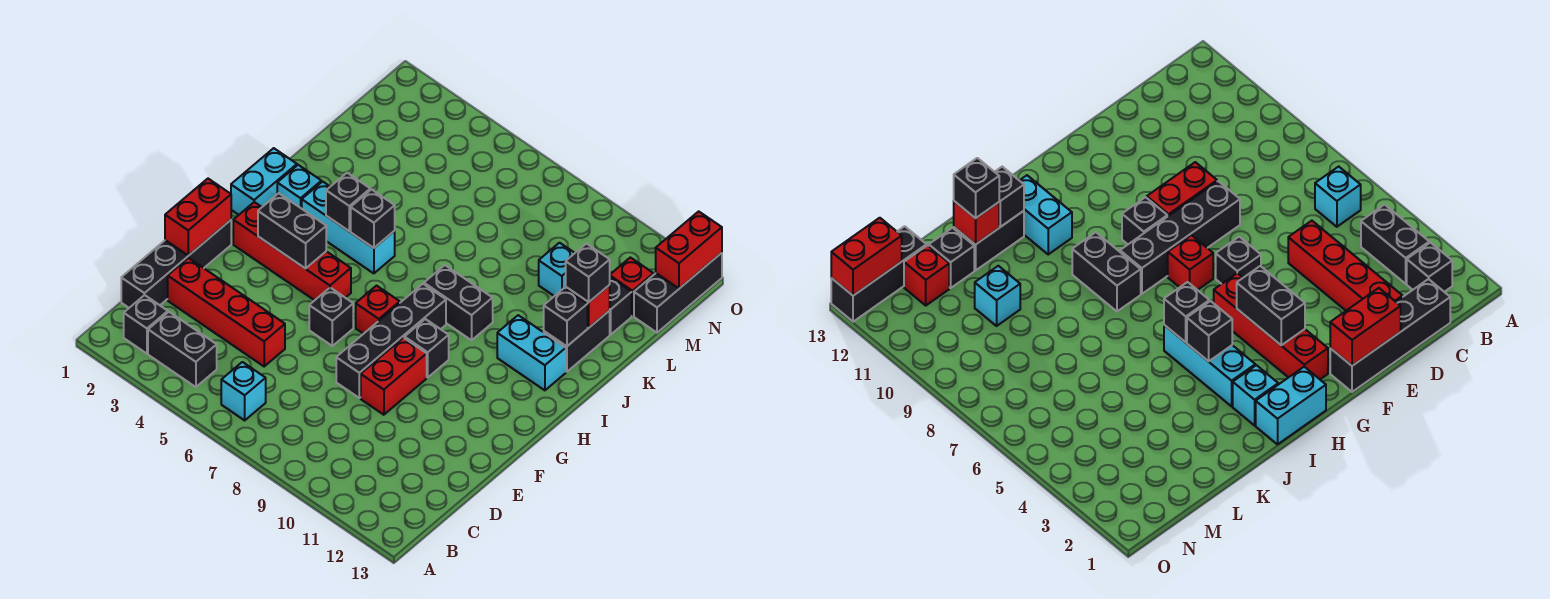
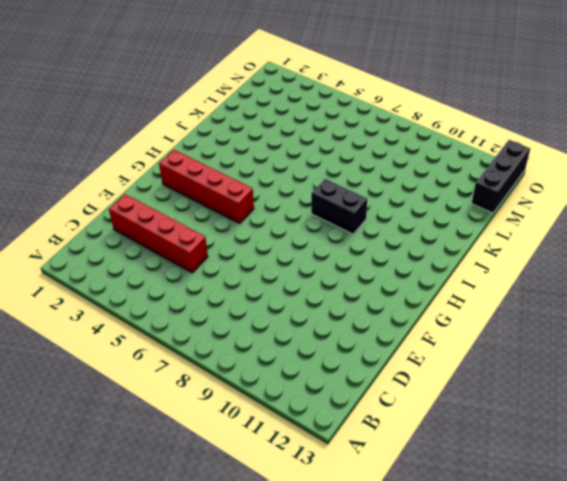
none -> black 1x1 brick [124,295,168,354]
none -> black 1x2 brick [148,312,217,387]
none -> cyan 1x1 brick [221,362,266,420]

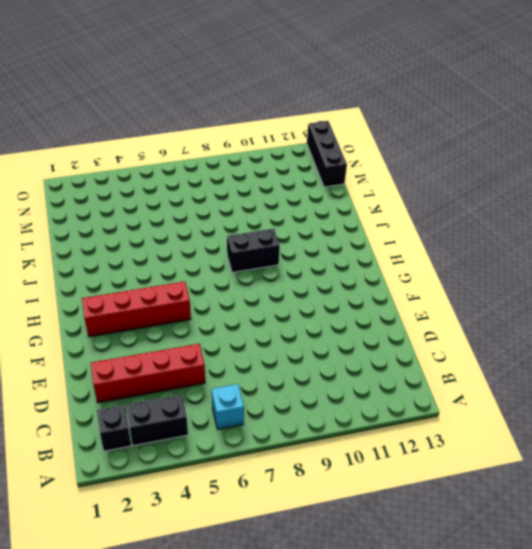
none -> black 1x4 brick [121,220,231,308]
none -> black 1x4 brick [336,284,446,398]
none -> red 1x2 brick [361,338,427,415]

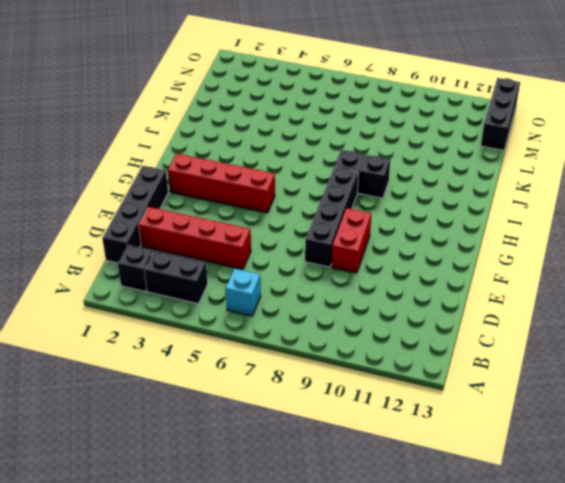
none -> black 1x1 brick [309,288,353,346]
none -> red 1x1 brick [356,286,400,334]
none -> black 1x1 brick [404,319,449,377]

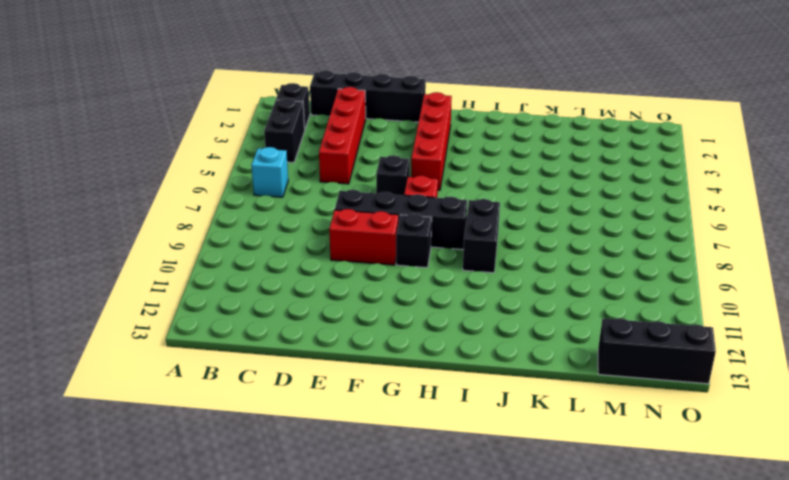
none -> cyan 1x2 brick [231,148,297,215]
none -> cyan 1x1 brick [277,165,321,209]
none -> cyan 1x3 brick [302,182,395,273]

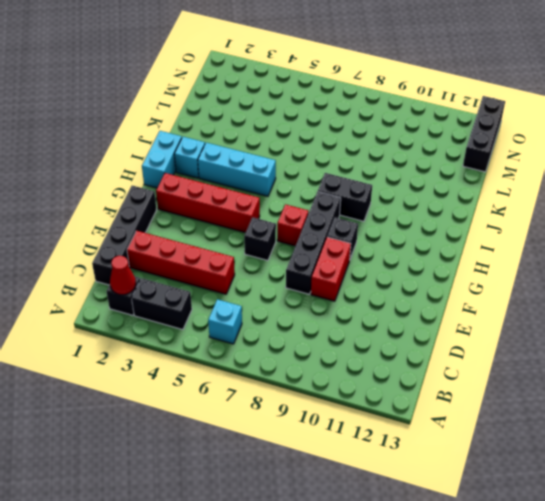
red 1x1 cone [110,256,136,295] -> none
none -> cyan 1x2 brick [497,315,566,390]
none -> black 1x2 brick [544,311,610,372]
none -> cyan 1x1 brick [539,243,575,296]

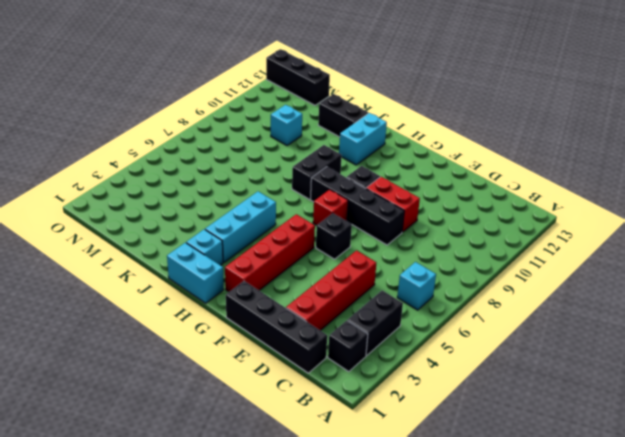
none -> black 1x1 brick [609,277,632,334]
none -> red 1x1 brick [610,257,654,316]
none -> red 1x2 brick [165,179,231,256]

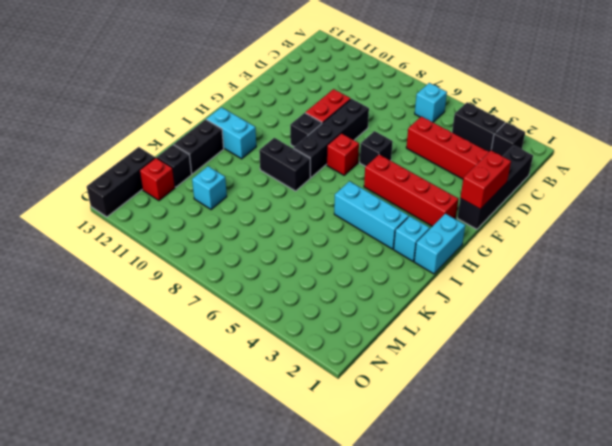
none -> black 1x2 brick [258,193,326,268]
none -> black 1x1 brick [326,173,370,231]
none -> black 1x1 brick [351,189,395,248]

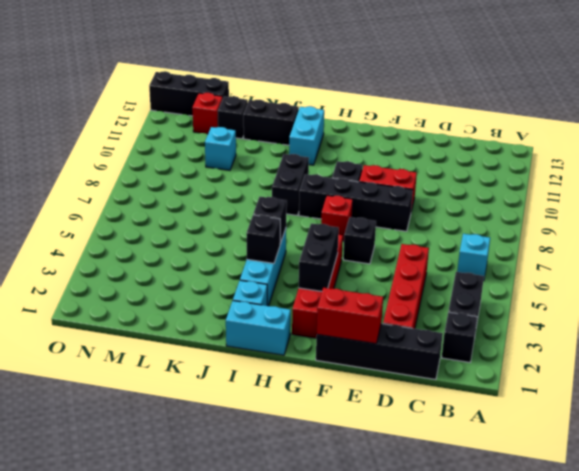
none -> black 1x1 brick [544,288,588,346]
none -> red 1x1 brick [566,285,610,328]
none -> red 1x2 brick [656,211,722,288]

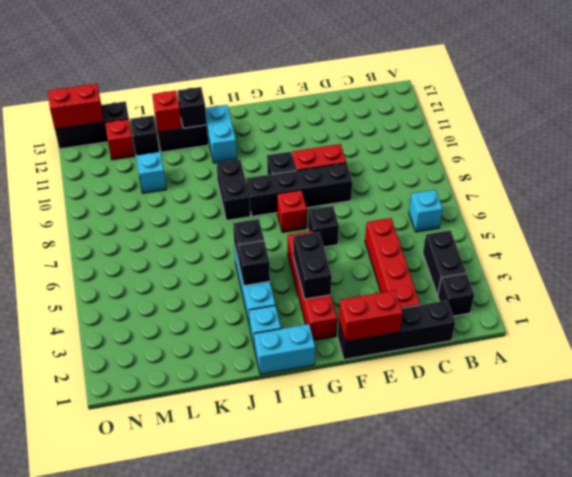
none -> black 1x1 brick [566,244,610,302]

